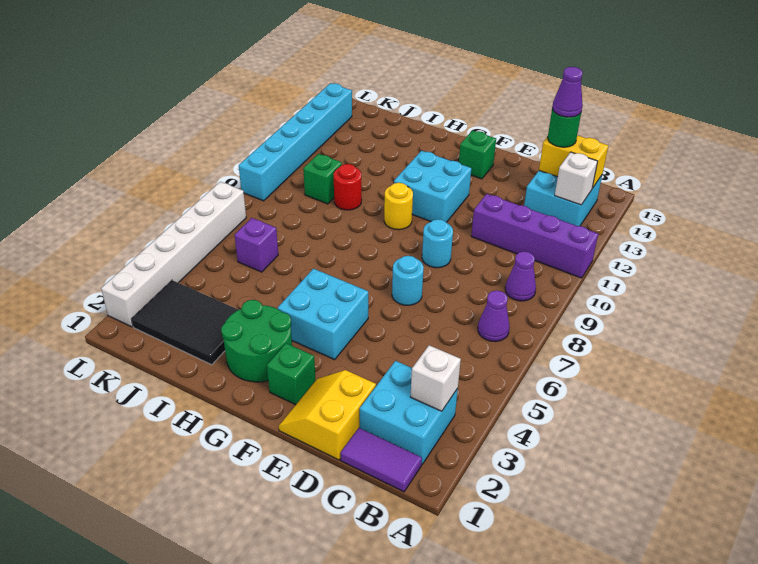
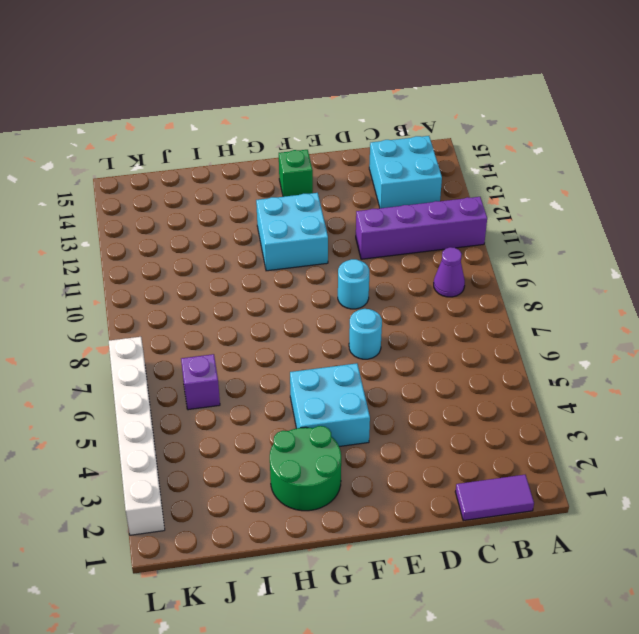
none -> cyan 2x2 brick [360,361,458,464]
none -> purple 1x1 cone [478,290,510,342]
none -> yellow 2x2 slope [279,370,376,460]

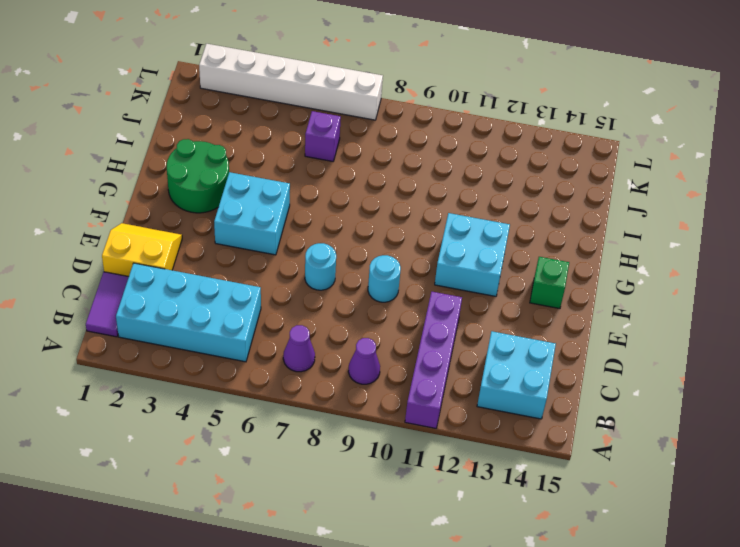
cyan 2x4 brick [116,263,261,362] -> cyan 2x2 brick [360,361,458,464]
none -> green 1x1 brick [267,343,316,405]
none -> yellow 1x1 round brick [384,183,413,230]
none -> black 2x3 tile [132,280,238,365]

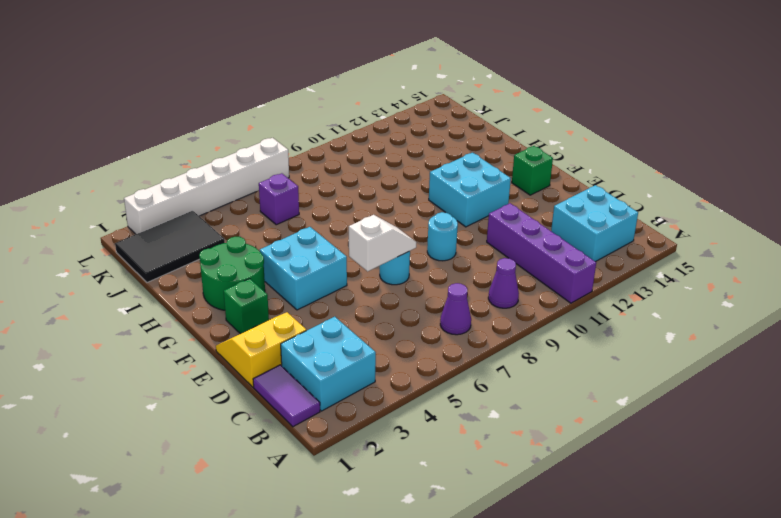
white 1x2 slope [349,215,416,271] -> none
black 2x3 tile [115,211,225,283] -> black 2x3 tile turned to [132,280,238,365]
none -> yellow 1x1 round brick [384,183,413,230]
none -> red 1x1 round brick [334,164,362,210]
none -> green 1x1 brick [303,154,342,204]

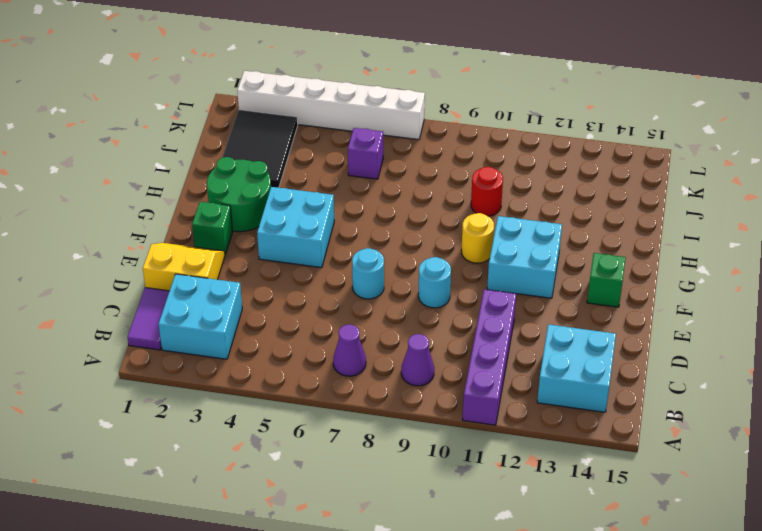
none -> green 1x1 brick [303,154,342,204]
none -> cyan 1x6 brick [239,83,352,201]
none -> white 1x1 brick [410,345,461,411]

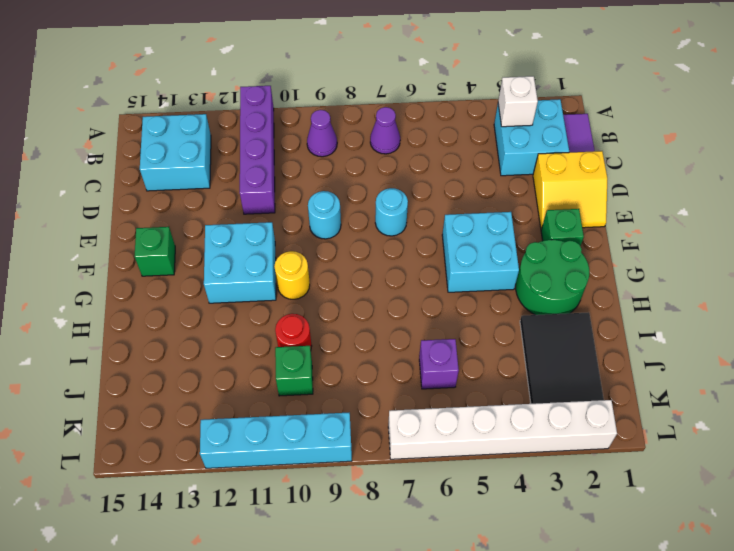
cyan 1x4 brick [200,413,352,468] -> cyan 1x6 brick [239,83,352,201]
none -> white 1x1 brick [555,152,598,205]
none -> yellow 1x2 brick [539,135,608,188]
none -> green 1x1 round brick [548,108,581,147]

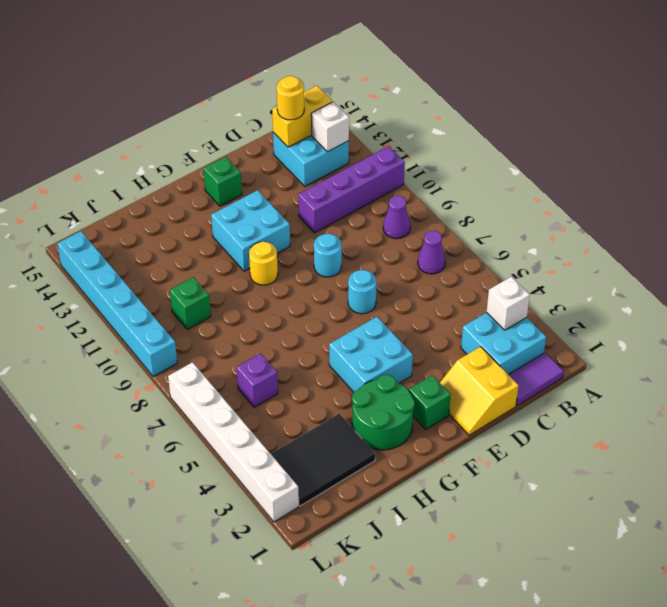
yellow 1x1 round brick [277,76,304,120] -> green 1x1 round brick [548,108,581,147]
none -> red 1x1 round brick [334,164,362,210]
none -> purple 1x1 cone [552,67,583,117]

